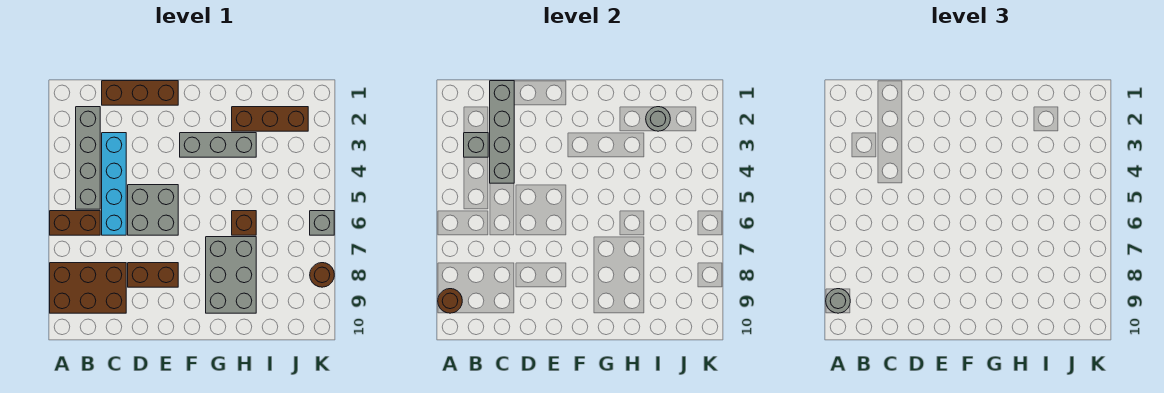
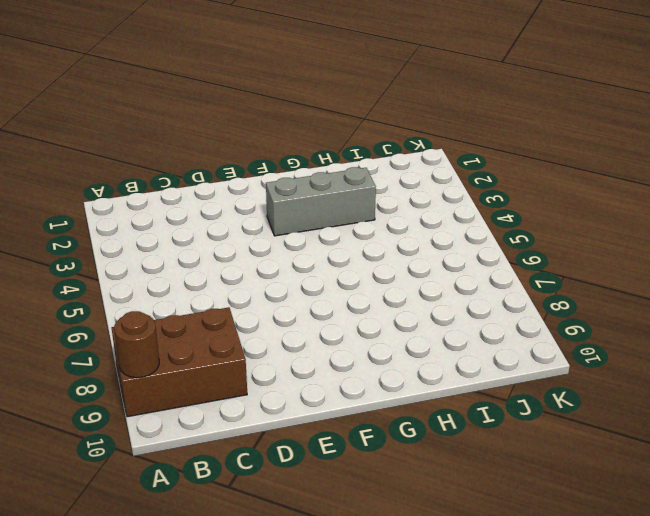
none -> brown 1x2 brick [50,211,100,235]
none -> grey 1x4 brick [76,107,100,209]
none -> brown 1x3 brick [102,81,178,105]

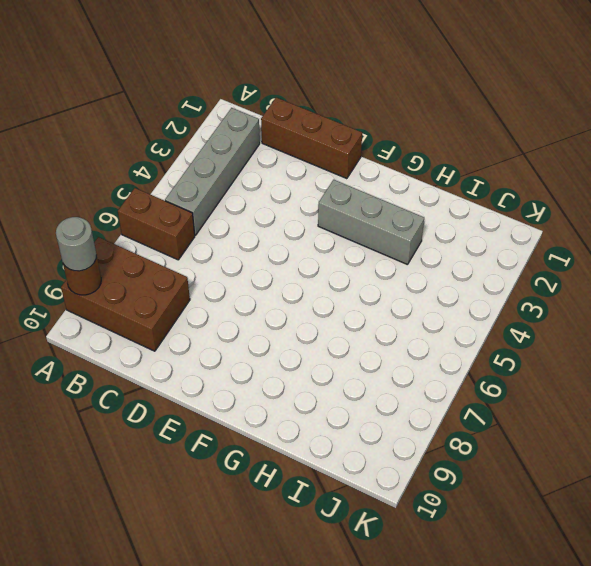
none -> cyan 1x4 brick [102,133,126,235]
none -> grey 2x2 brick [128,185,178,235]
none -> brown 1x2 brick [128,263,178,287]

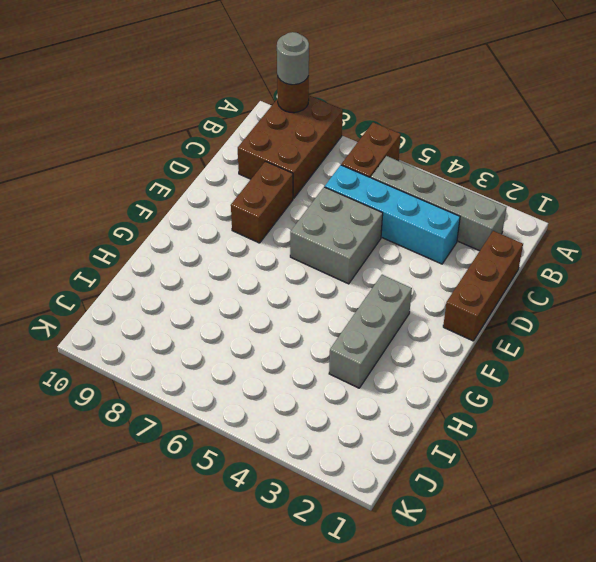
none -> grey 2x3 brick [206,237,256,313]
none -> brown 1x3 brick [232,107,308,131]
none -> brown 1x1 brick [232,211,256,235]

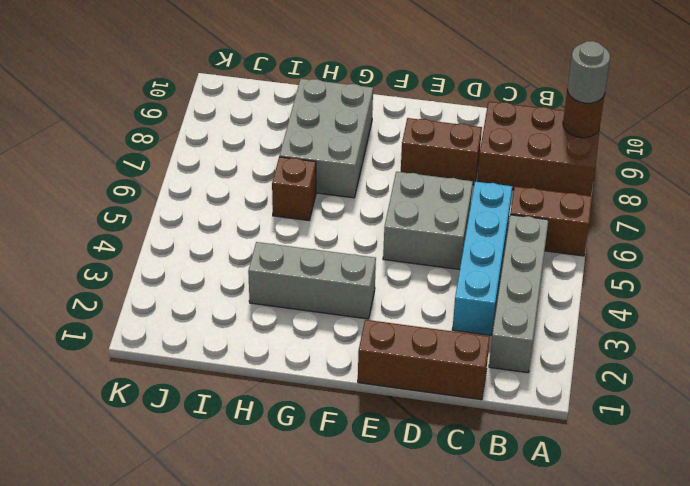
none -> brown 1x3 brick [232,107,308,131]
none -> grey 1x1 brick [310,211,334,235]
none -> brown 1x1 round brick [310,263,334,287]

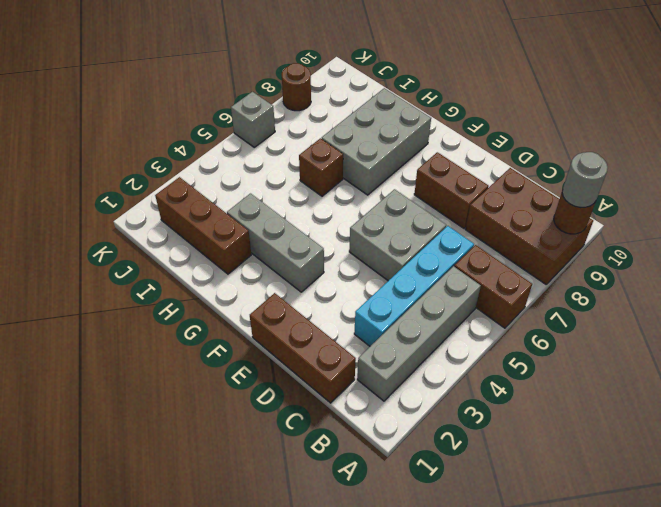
none -> grey 1x1 brick [464,133,488,157]
none -> grey 1x4 brick [490,81,514,183]
none -> grey 1x1 round brick [646,107,670,131]

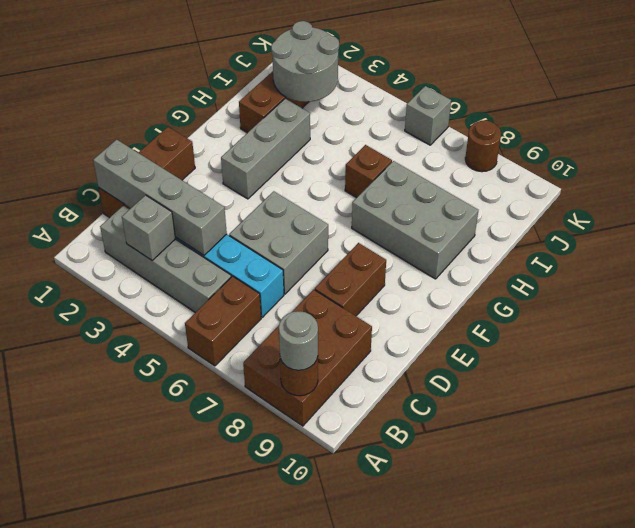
grey 2x2 round brick [271,21,339,102] -> grey 1x1 round brick [646,107,670,131]

